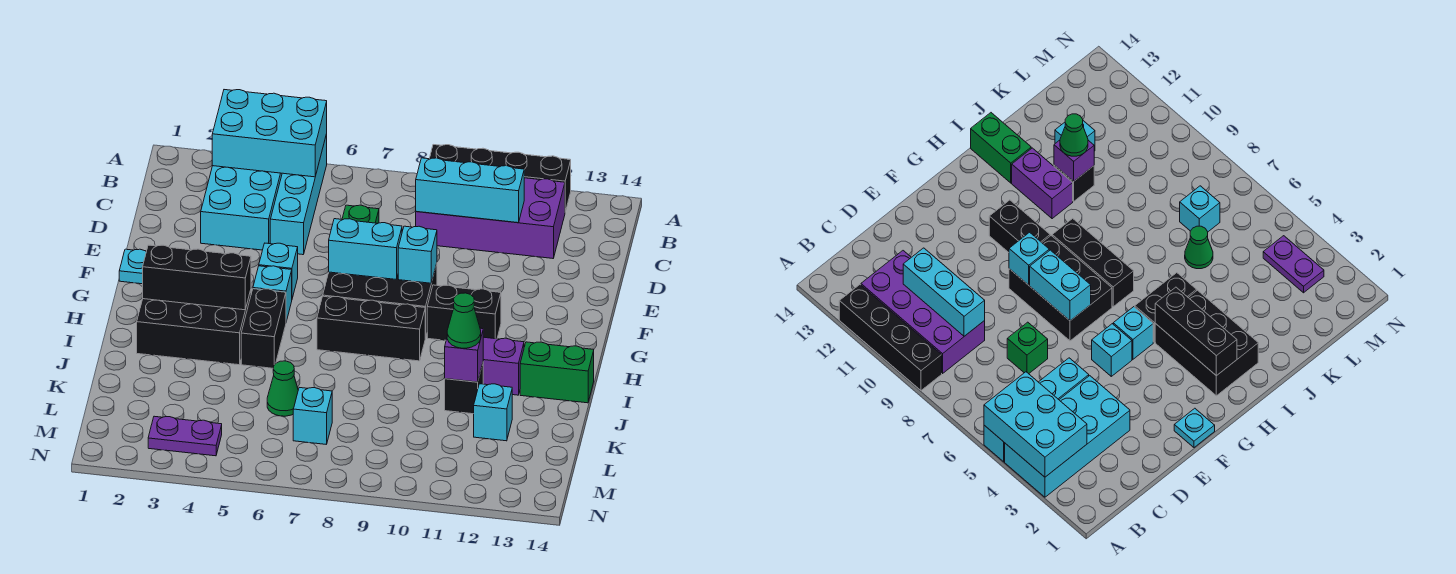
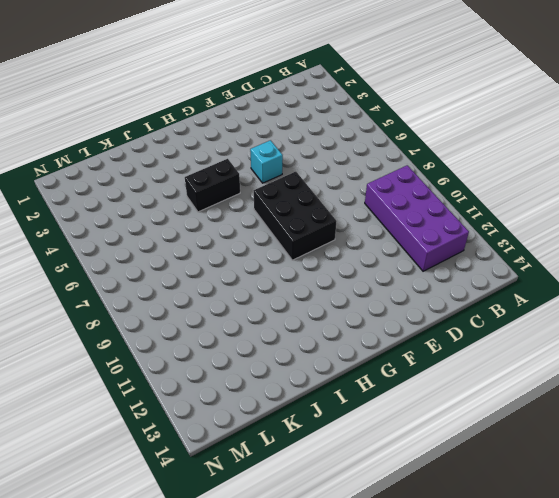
none -> cyan 2x4 brick [201,166,282,250]
none -> cyan 1x4 brick [270,134,327,255]
none -> black 1x4 brick [429,145,571,212]

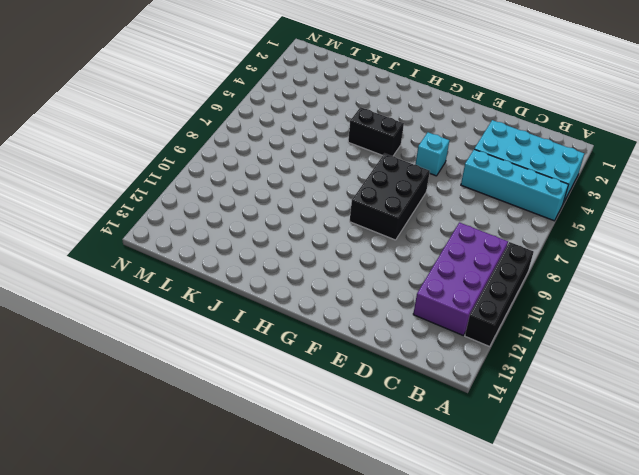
none -> green 1x1 brick [342,205,379,223]
none -> cyan 1x1 plate [119,249,146,284]
none -> cyan 1x1 brick [253,266,292,322]

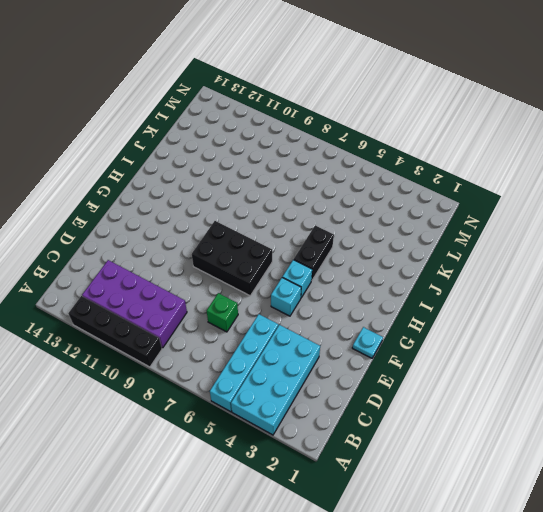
none -> black 1x2 brick [427,285,501,340]
none -> black 2x3 brick [137,290,251,365]
none -> black 1x3 brick [317,296,425,361]

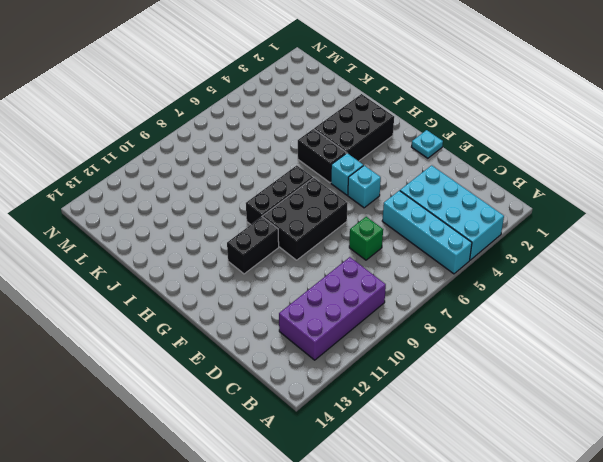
none -> black 1x4 brick [429,145,571,212]
none -> purple 1x2 brick [483,337,524,395]
none -> green 1x2 brick [520,342,594,403]

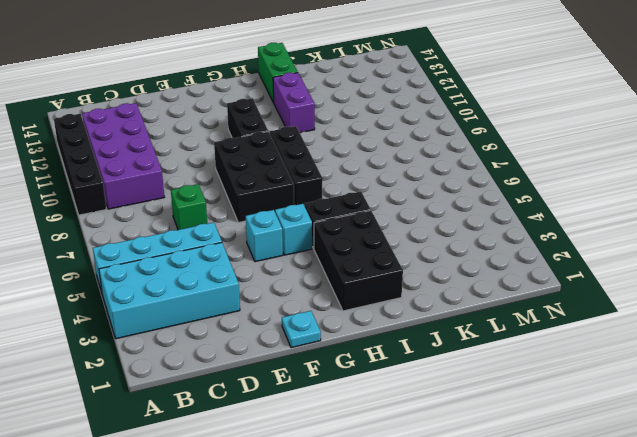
none -> black 1x1 brick [445,364,483,414]
none -> green 1x1 cone [267,361,298,416]
none -> cyan 1x1 brick [474,384,512,441]

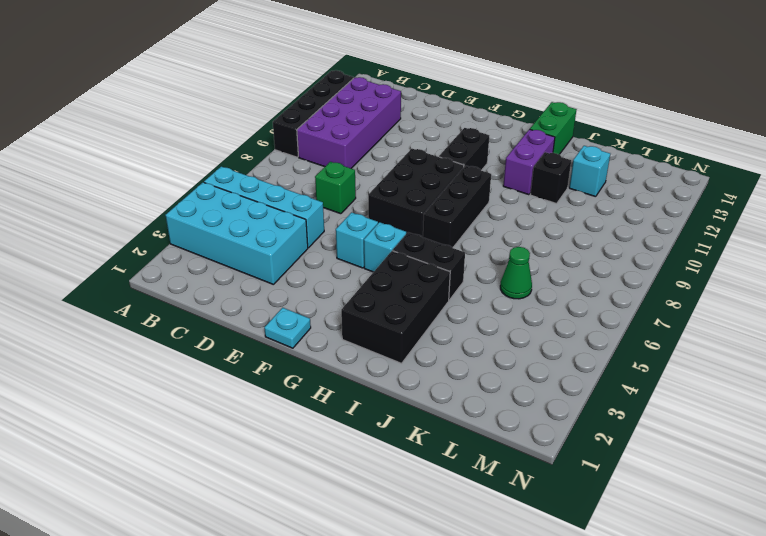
none -> cyan 1x1 brick [293,388,332,444]
none -> purple 1x2 plate [148,416,222,456]
none -> cyan 2x3 brick [212,90,327,177]

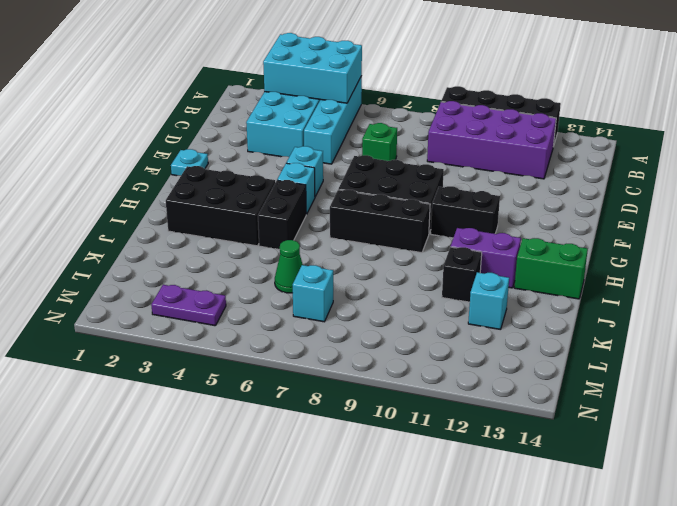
none -> cyan 1x3 brick [416,158,524,223]
none -> cyan 1x2 brick [329,219,402,279]
none -> cyan 1x1 brick [398,226,437,283]

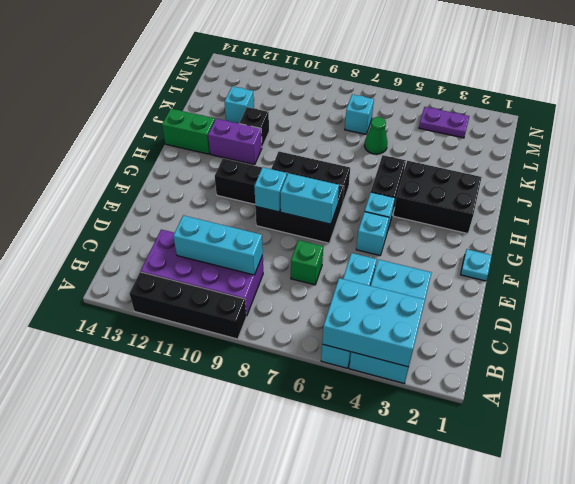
none -> black 1x3 brick [143,245,251,310]
none -> purple 1x1 brick [445,328,483,382]
none -> green 1x1 cone [447,293,481,348]

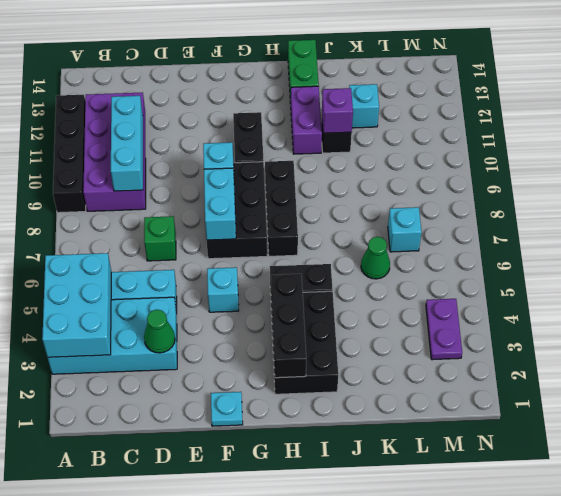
green 1x1 cone [144,310,175,353] -> green 1x1 cone moved to [447,293,481,348]
none -> cyan 1x1 brick [253,266,292,322]

